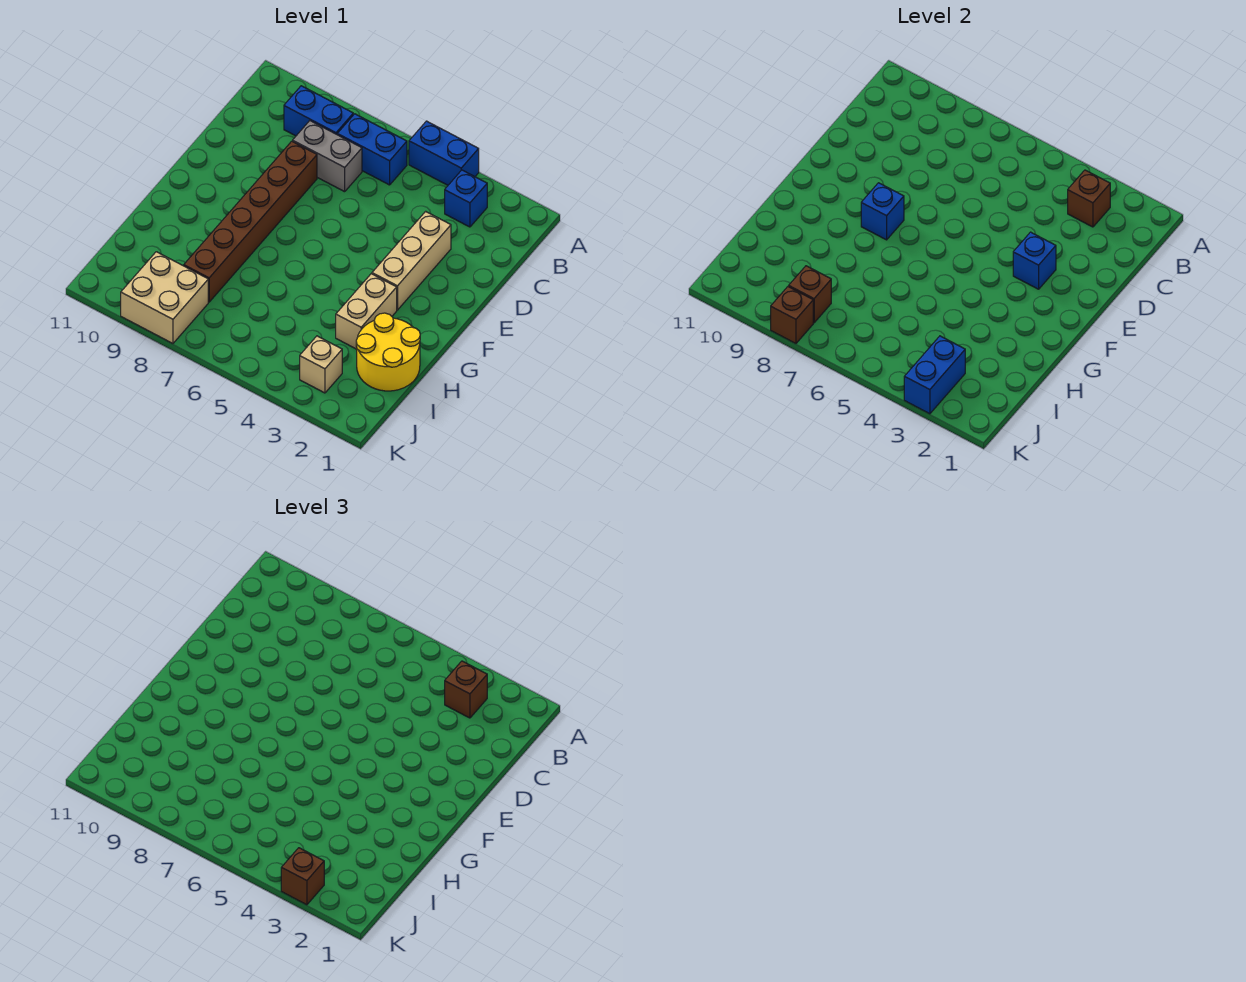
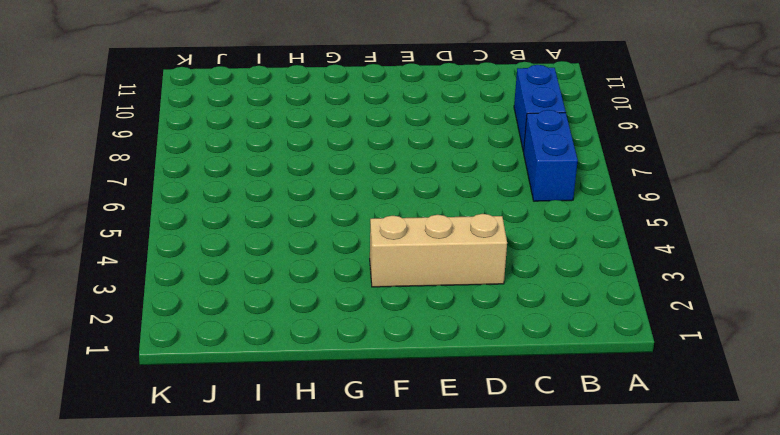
none -> blue 1x2 brick [409,121,479,185]
none -> blue 1x1 brick [445,170,487,227]
none -> grey 1x2 brick [293,121,362,192]

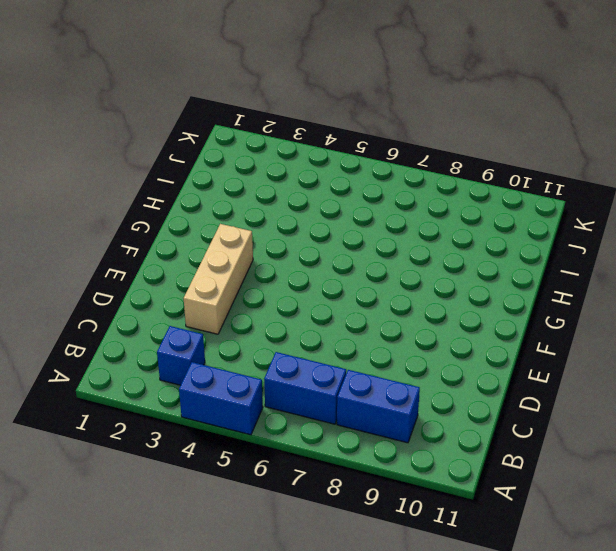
none -> grey 1x2 brick [293,121,362,192]
none -> brown 1x6 brick [184,141,317,302]
none -> tan 1x2 brick [336,274,397,349]

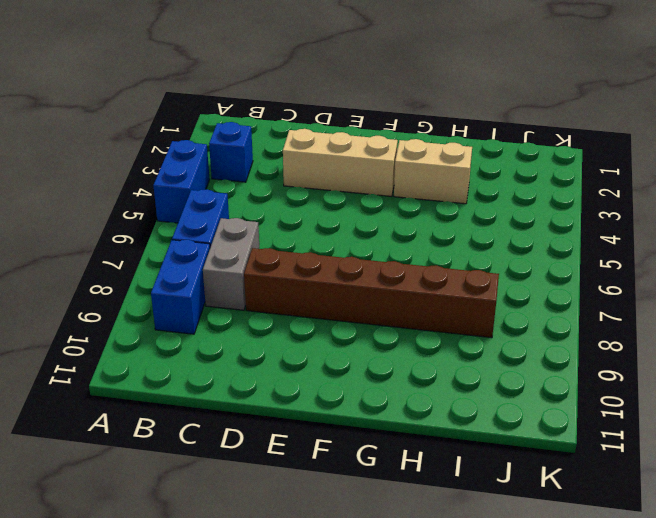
none -> yellow 2x2 round brick [356,313,420,391]
none -> tan 1x1 brick [300,336,342,393]
none -> tan 2x2 brick [121,252,208,343]

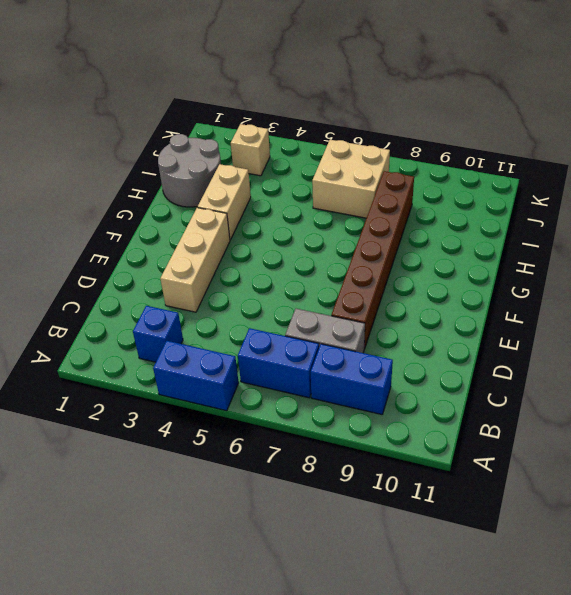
grey 2x2 round brick [158,134,221,207] -> yellow 2x2 round brick [356,313,420,391]
tan 2x2 brick [312,140,390,218] -> tan 2x2 brick moved to [121,252,208,343]
none -> brown 1x1 brick [1068,170,1110,227]
none -> blue 1x1 brick [1013,232,1056,289]
none -> blue 1x1 brick [861,183,904,240]

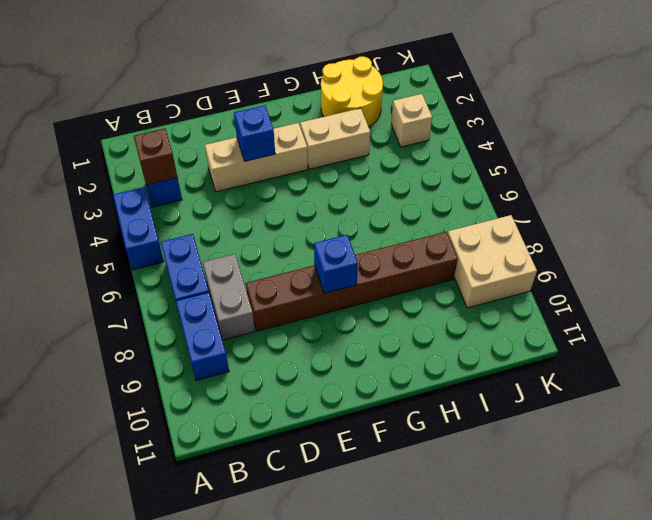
none -> blue 1x2 brick [904,336,965,414]
none -> brown 1x1 brick [789,266,831,323]
none -> brown 1x1 brick [771,287,813,343]

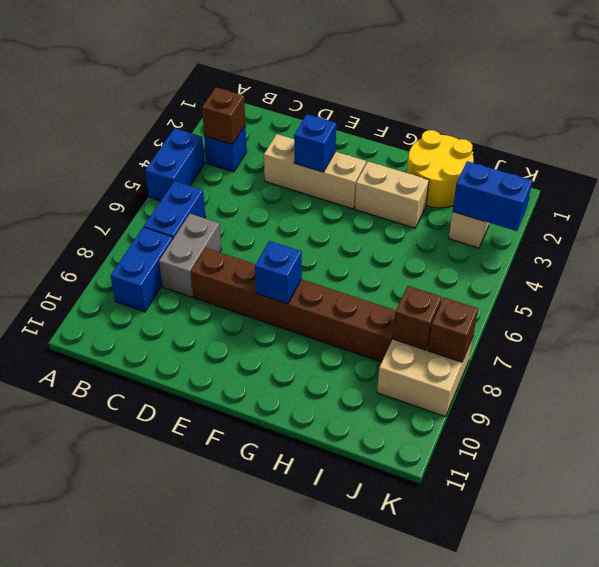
none -> brown 1x1 brick [445,661,487,718]
none -> brown 1x1 brick [281,848,324,905]

